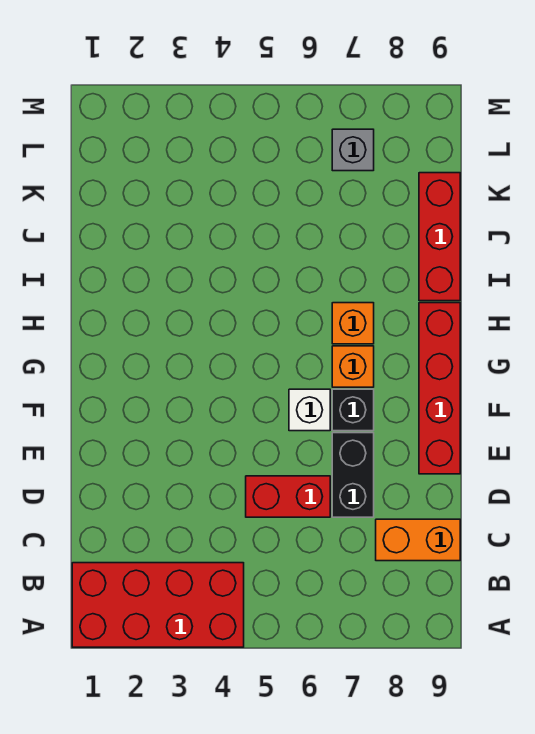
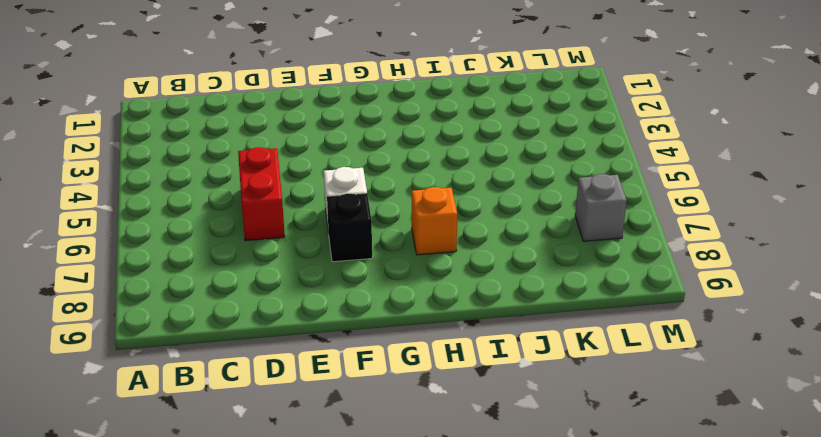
none -> red 2x4 brick [72,563,244,647]
none -> orange 1x2 brick [376,519,460,561]

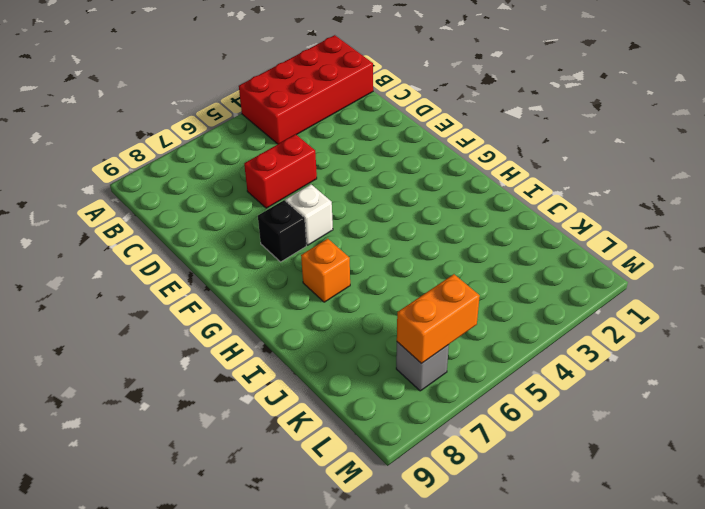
orange 1x2 brick [397,274,480,364] -> orange 1x2 brick moved to [376,519,460,561]
none -> black 1x2 brick [332,433,374,517]
none -> red 1x4 brick [419,303,460,474]

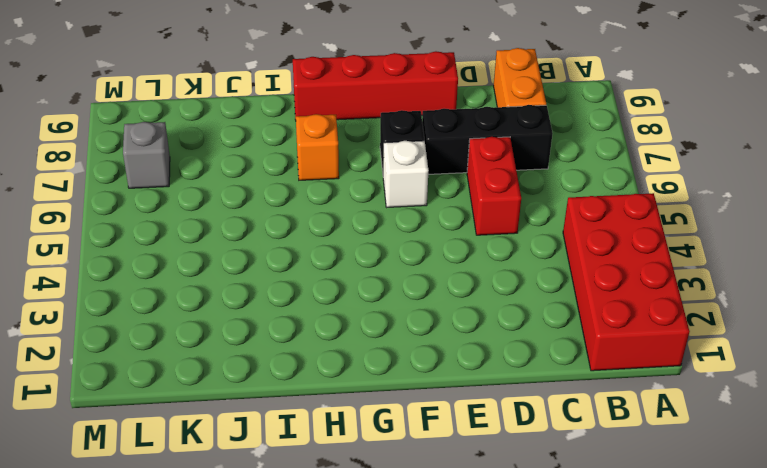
black 1x3 brick [422,105,553,174] -> black 1x2 brick [332,433,374,517]
none -> orange 1x1 brick [332,346,374,387]
none -> red 1x3 brick [419,173,460,301]

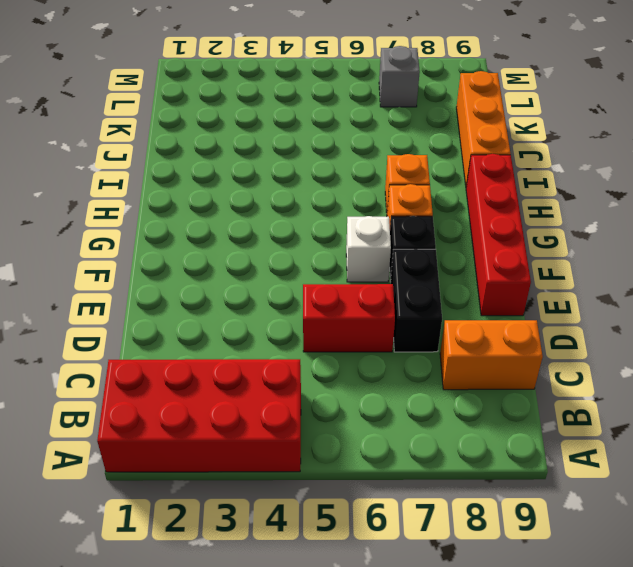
orange 1x3 brick [456,71,511,186] -> red 1x3 brick [419,173,460,301]

